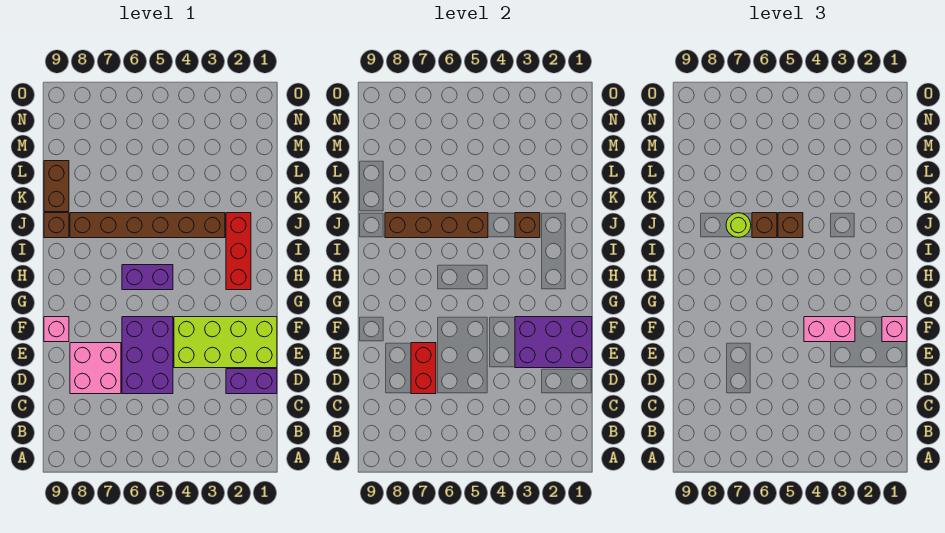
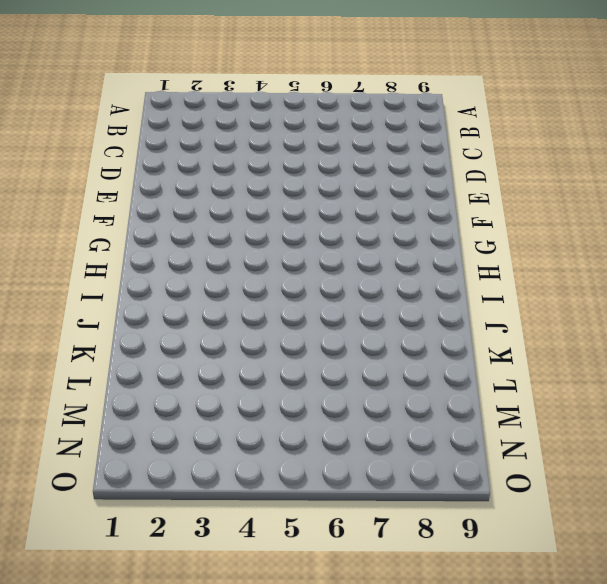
none -> purple 1x2 brick [226,369,277,394]
none -> purple 2x3 brick [122,317,173,394]
none -> pink 2x2 brick [70,343,121,394]

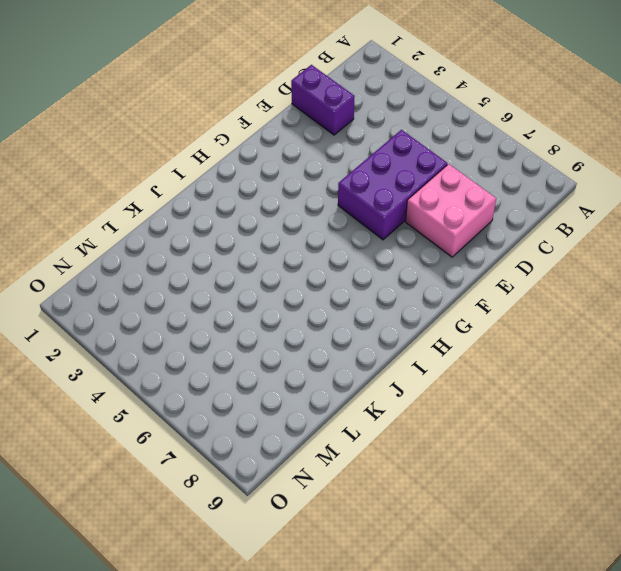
none -> lime 2x4 brick [174,317,277,368]
none -> pink 1x1 brick [44,317,69,342]
none -> red 1x3 brick [226,213,251,290]

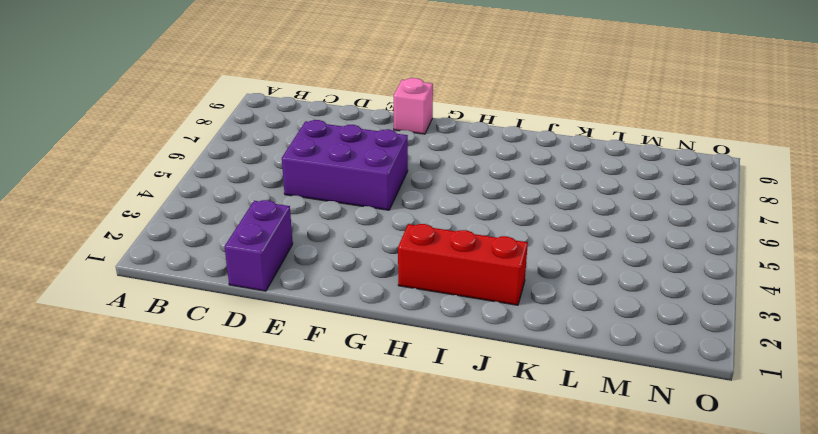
none -> pink 2x2 brick [70,343,121,394]
none -> lime 2x4 brick [174,317,277,368]
none -> purple 1x2 brick [122,265,173,290]

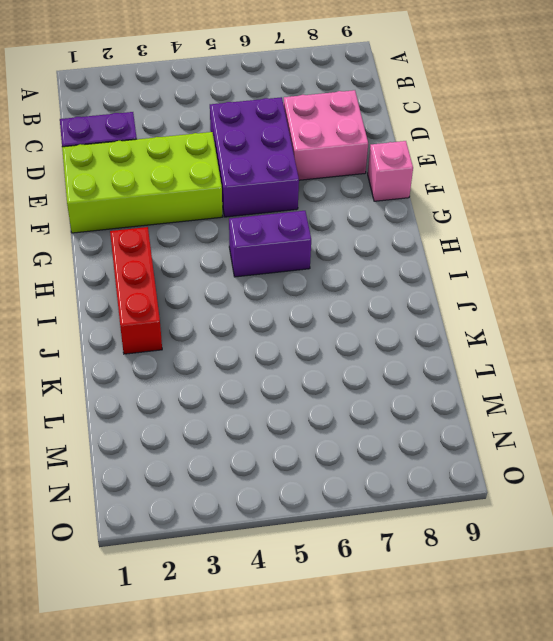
none -> brown 1x6 brick [70,213,225,238]
none -> brown 1x1 brick [44,213,69,238]
none -> brown 1x2 brick [44,161,69,212]

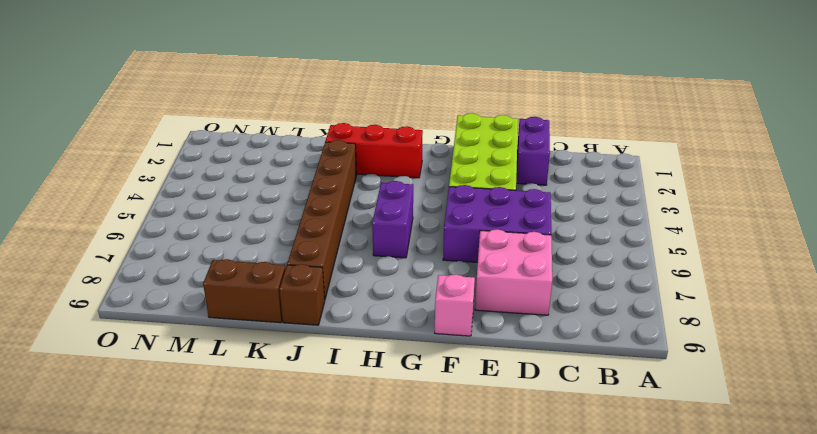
none -> red 1x2 brick [411,343,436,394]
none -> purple 2x3 brick [515,317,592,368]
none -> brown 1x1 brick [515,213,540,238]

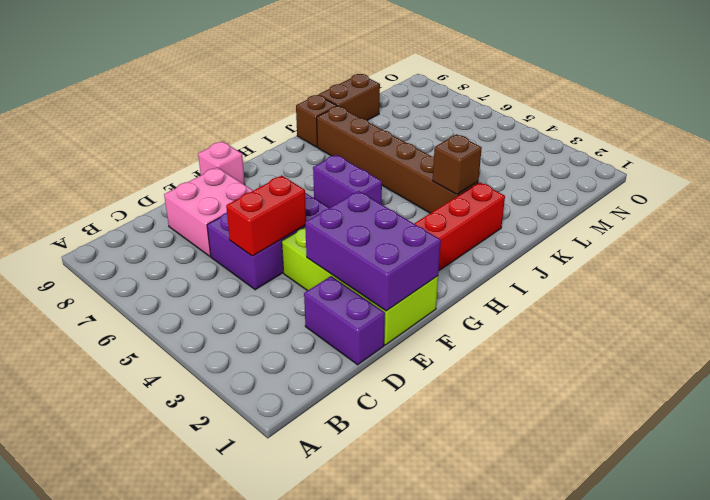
red 1x2 brick [226,176,306,256] -> red 1x2 brick moved to [411,343,436,394]
none -> brown 1x4 brick [385,213,488,238]
none -> pink 1x1 brick [882,317,907,342]
none -> pink 1x2 brick [804,317,855,342]

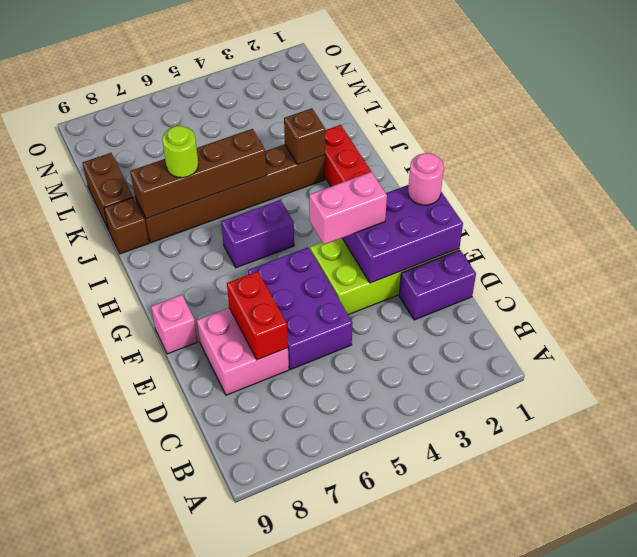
pink 1x1 round brick [408,153,444,205] -> pink 1x1 brick [882,317,907,342]
none -> brown 1x1 brick [778,213,803,238]
none -> brown 1x1 brick [752,213,777,238]

